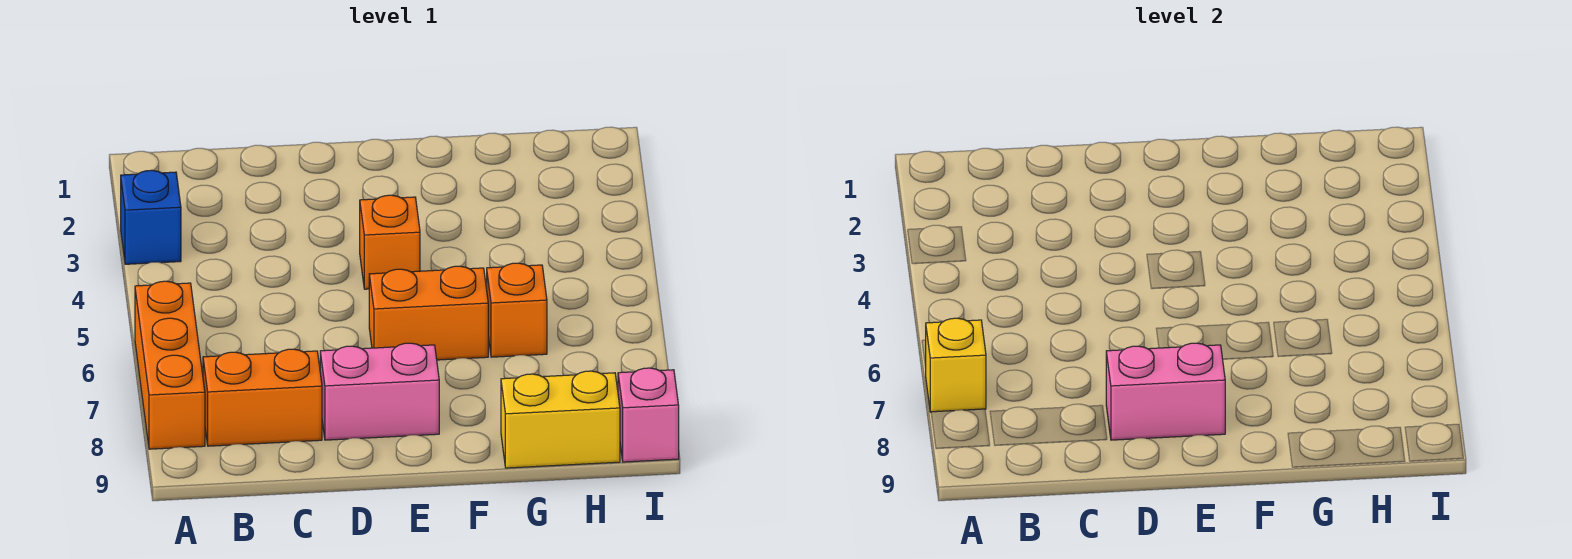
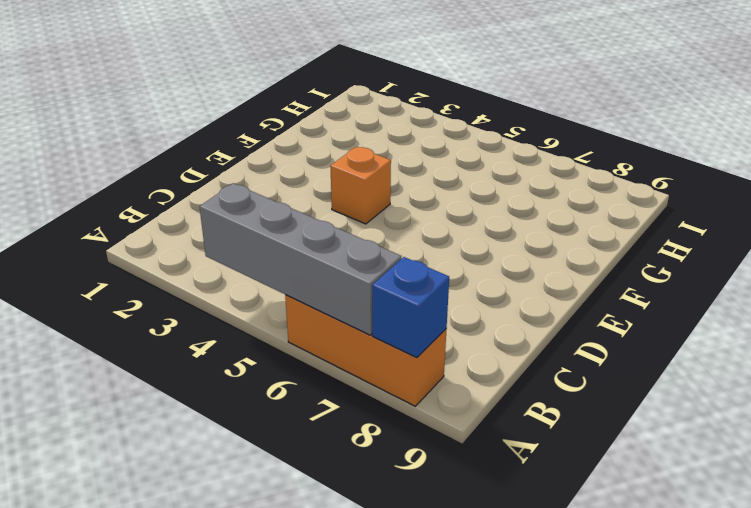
grey 1x4 brick [199,183,401,335] -> yellow 1x1 brick [925,318,986,412]
blue 1x1 brick [372,257,449,358] -> blue 1x1 brick moved to [121,170,181,264]
none -> orange 1x2 brick [203,349,322,446]
none -> pink 1x2 brick [320,343,439,440]

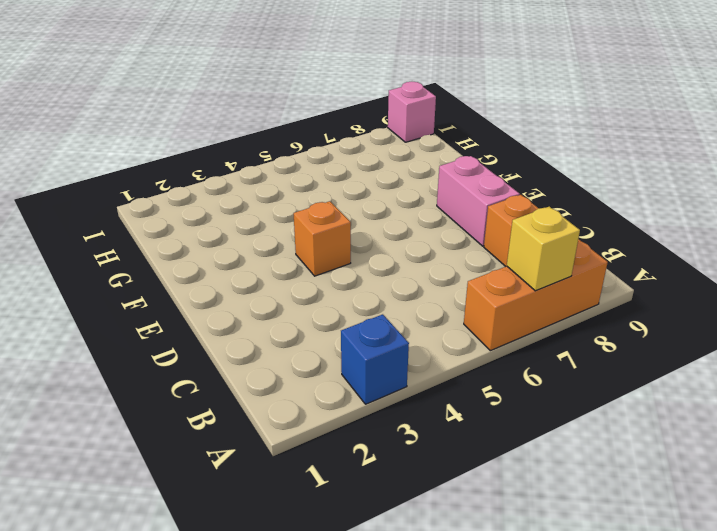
none -> orange 1x2 brick [369,266,488,360]
none -> orange 1x1 brick [487,263,547,357]

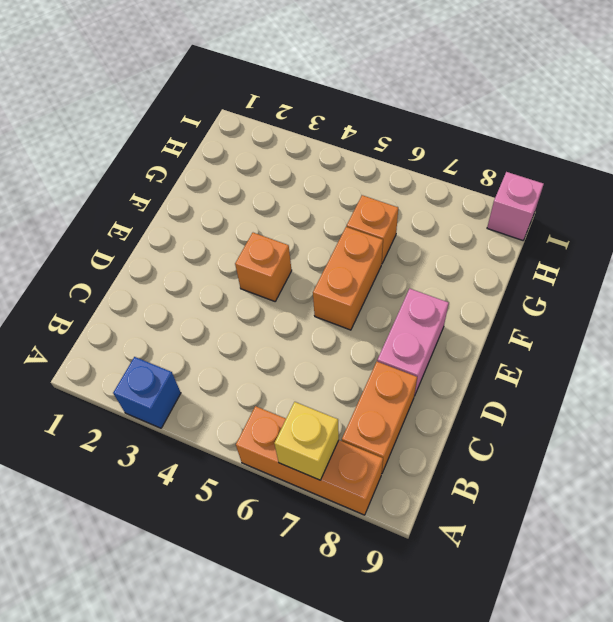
none -> yellow 1x2 brick [501,371,620,468]
none -> pink 1x2 brick [1106,343,1225,440]

